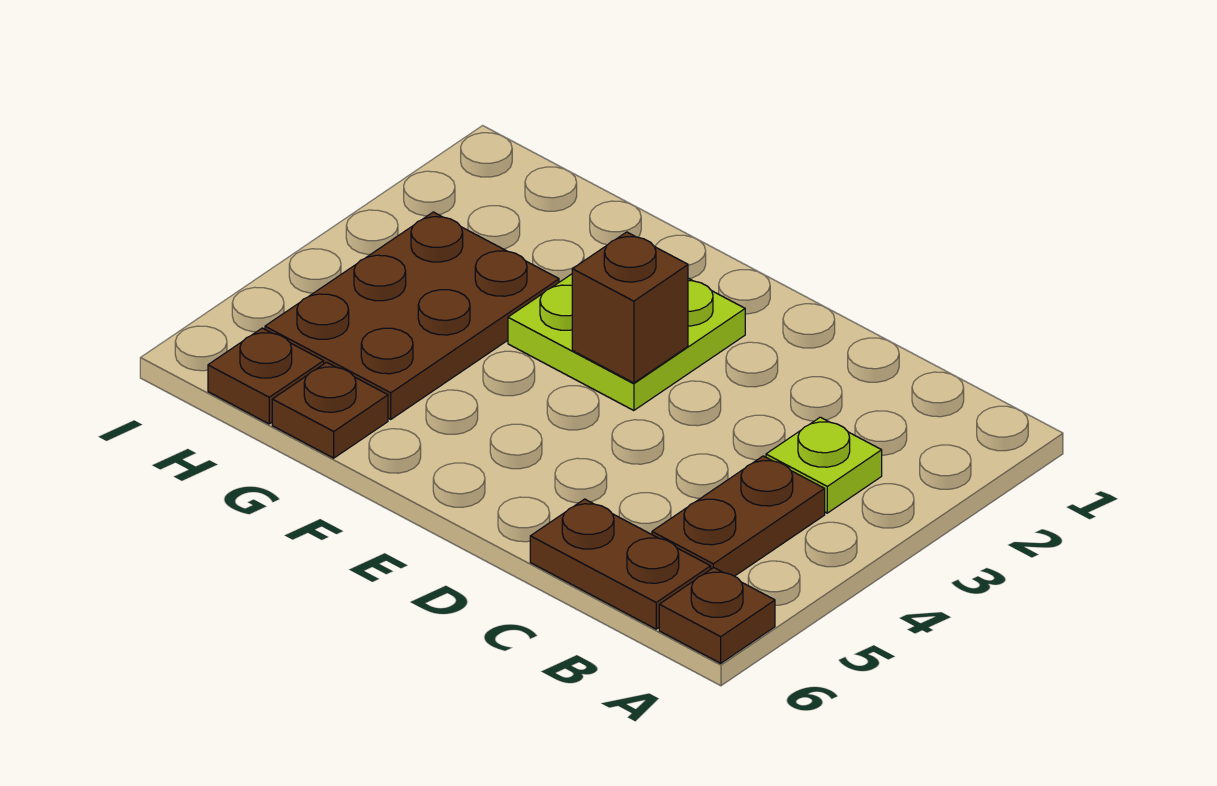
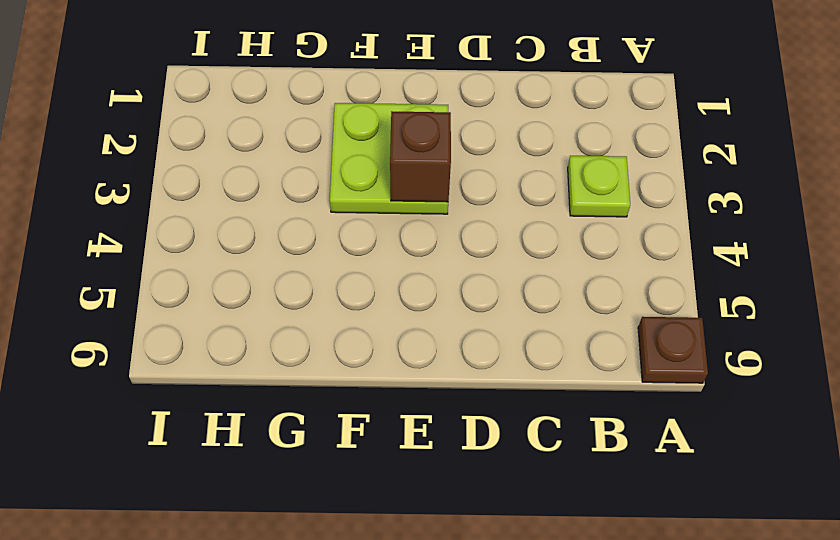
none -> brown 1x2 plate [652,456,825,576]
none -> brown 1x2 plate [530,499,711,629]

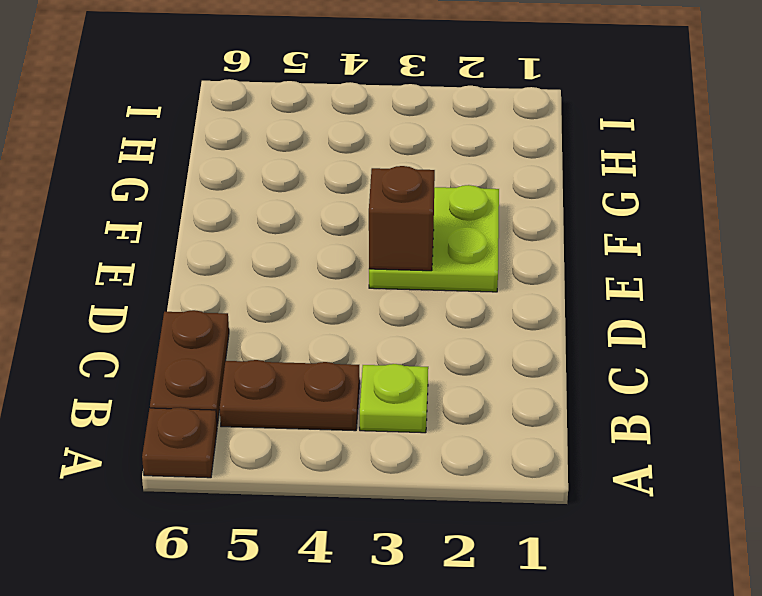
none -> brown 2x3 plate [265,212,559,419]
none -> brown 1x1 plate [272,362,388,458]

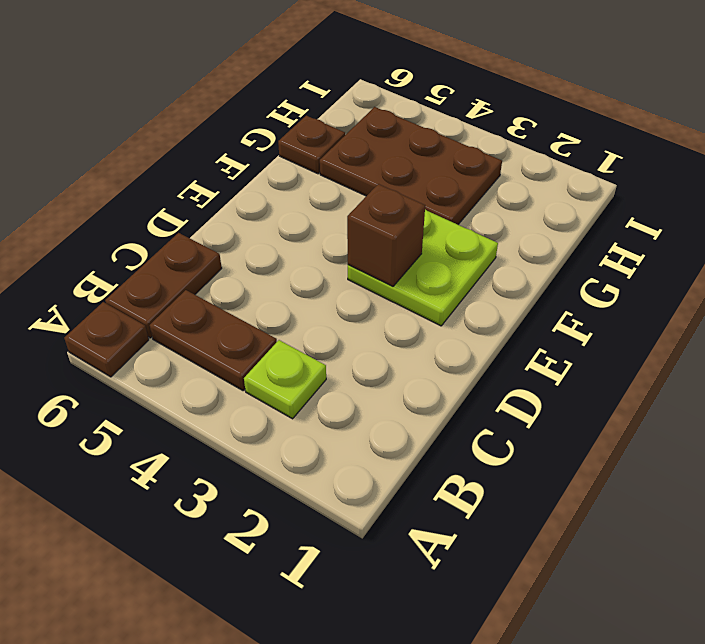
none -> brown 1x1 plate [208,328,324,424]

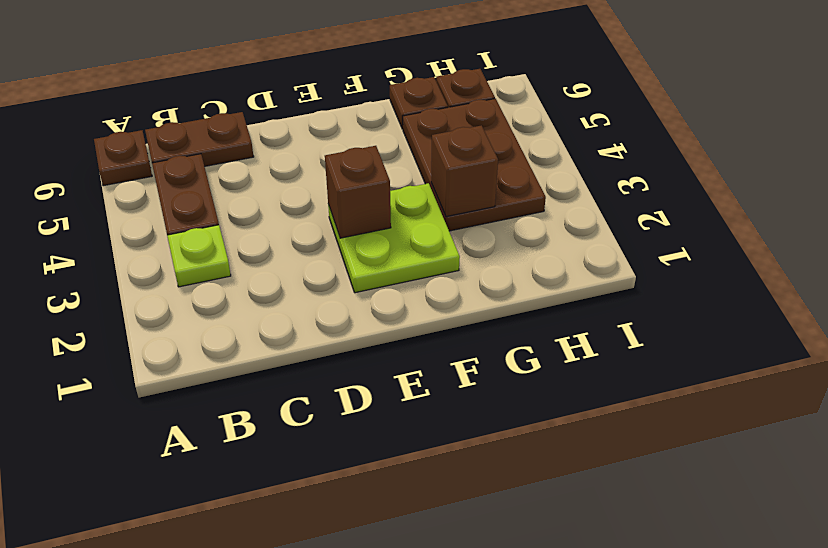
brown 1x1 brick [431,125,498,217] -> none

